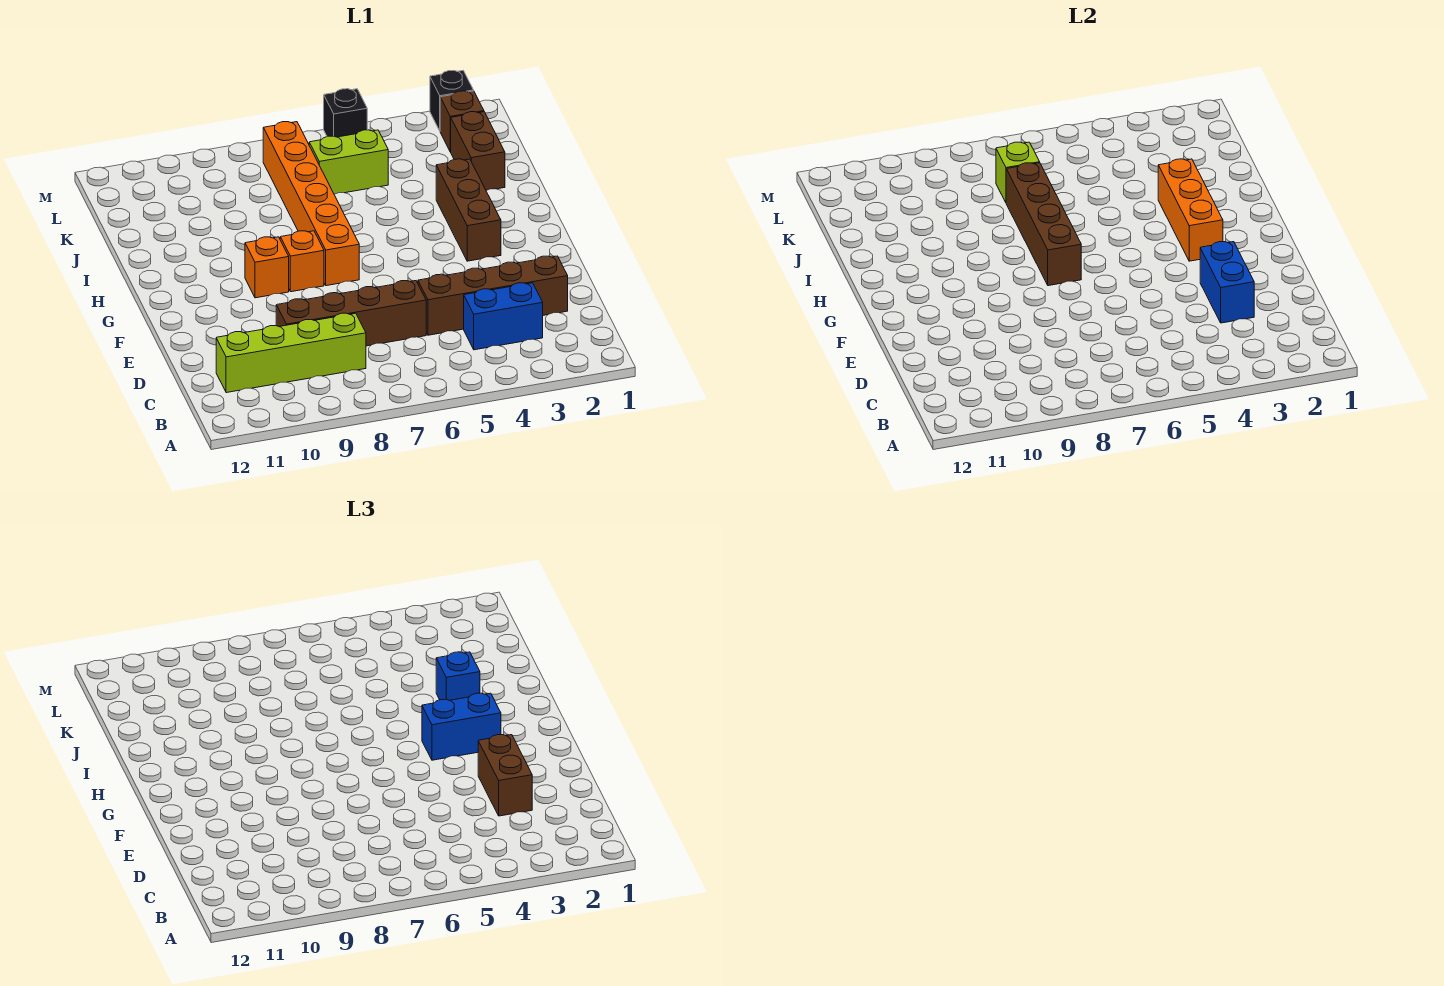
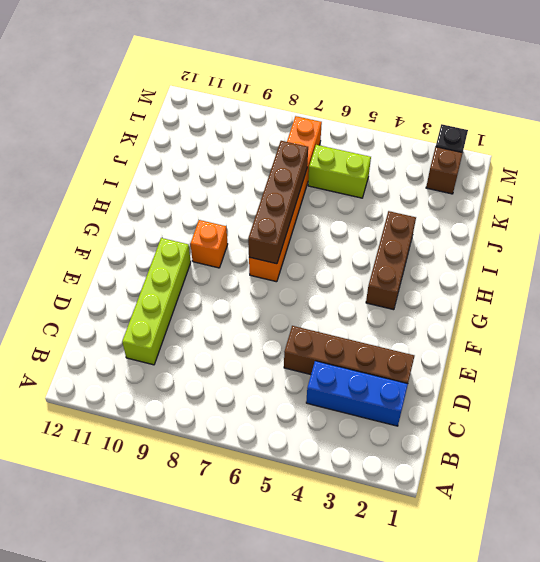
blue 1x3 brick [306,361,408,426] -> blue 1x2 brick [464,283,543,350]
lime 1x4 brick [122,238,191,365] -> lime 1x4 brick turned to [216,313,366,393]
none -> brown 1x4 brick [276,281,426,346]
none -> orange 1x1 brick [280,231,324,292]
none -> brown 1x2 brick [451,112,505,190]

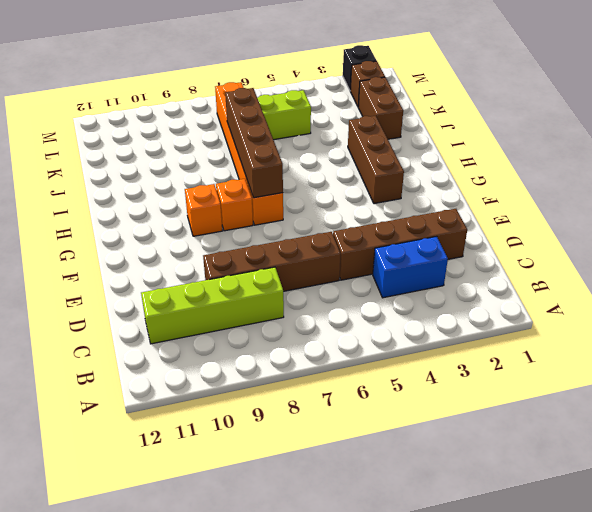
none -> black 1x1 brick [324,89,367,137]
none -> blue 1x2 brick [1200,242,1254,323]
none -> orange 1x3 brick [1158,159,1223,261]

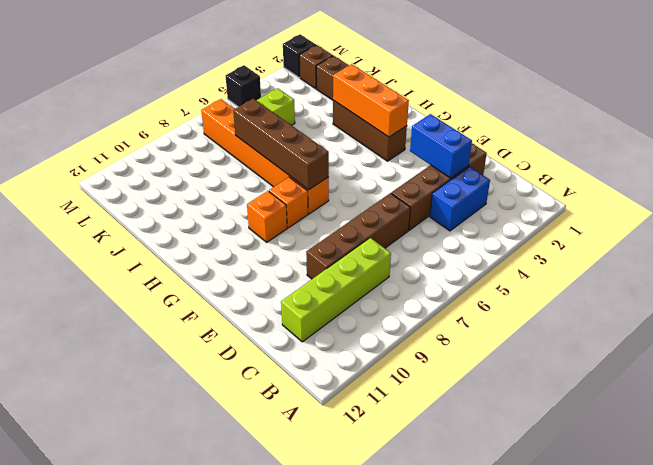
none -> lime 1x1 brick [996,142,1040,202]
none -> brown 1x2 brick [478,735,532,816]
none -> blue 1x2 brick [422,693,501,760]

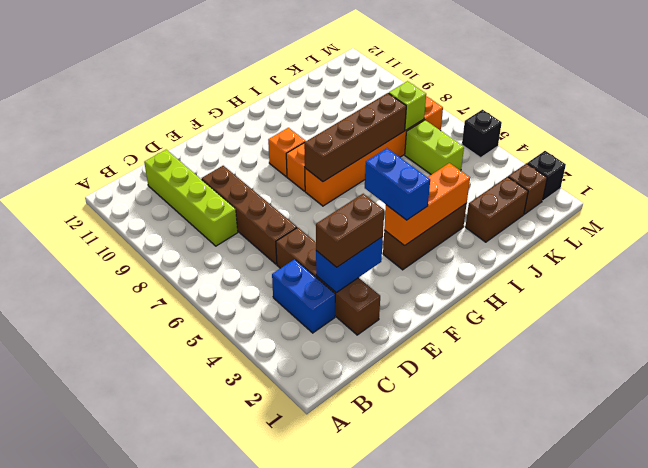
none -> blue 1x1 brick [436,652,480,700]

